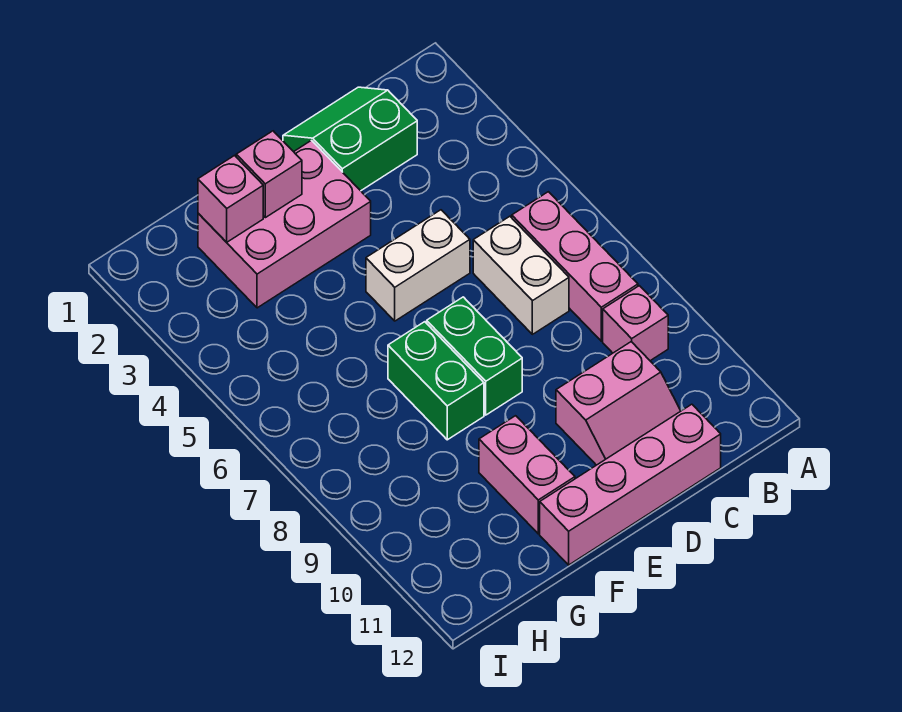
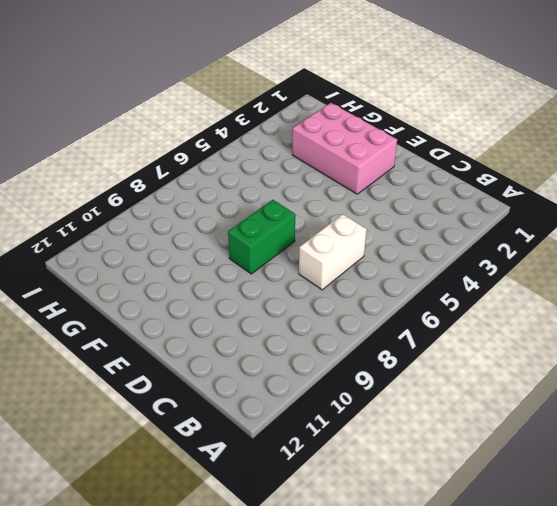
none -> pink 1x3 brick [512,192,638,341]
none -> pink 1x1 brick [603,286,668,361]
none -> green 2x2 slope [283,87,417,191]

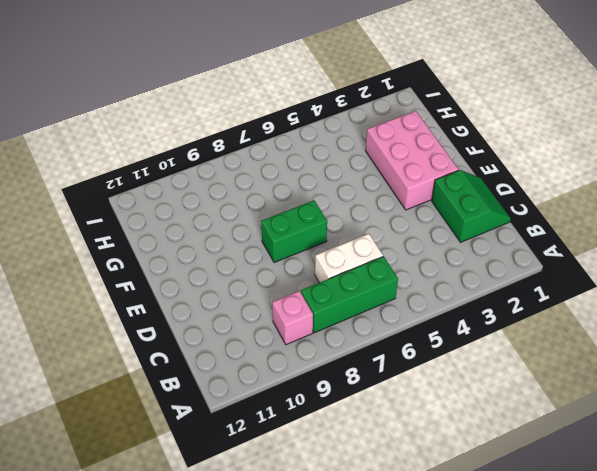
green 1x3 brick [301,256,398,333] -> pink 1x3 brick [512,192,638,341]
none -> pink 2x2 slope [556,342,680,465]
none -> pink 1x4 brick [540,404,721,565]
none -> white 1x2 brick [366,210,470,321]

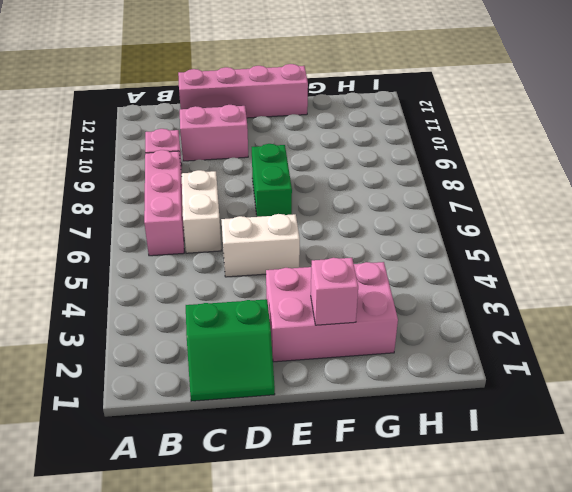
none -> green 1x2 brick [388,322,484,440]
none -> pink 1x2 brick [479,416,575,534]
none -> pink 1x1 brick [198,156,263,242]

